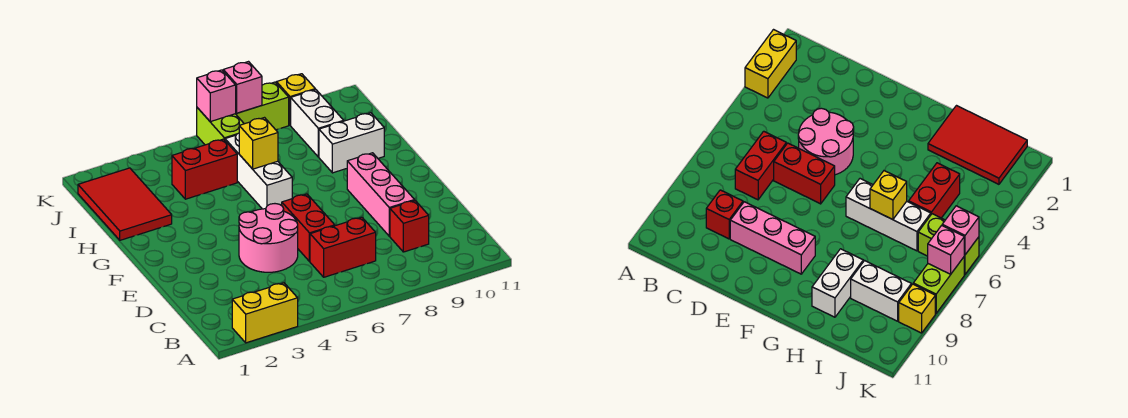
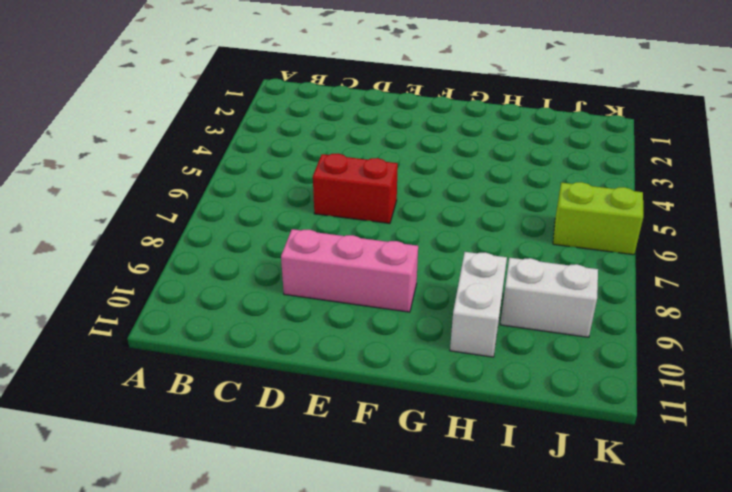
none -> yellow 1x2 brick [232,283,298,343]
none -> red 1x2 brick [310,217,376,277]
none -> red 1x1 brick [390,201,429,252]

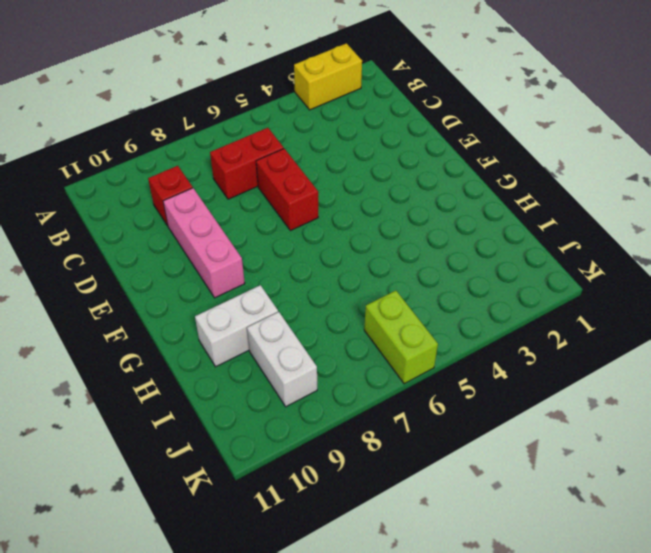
none -> pink 2x2 round brick [239,204,298,272]
none -> white 1x3 brick [225,133,292,209]
none -> red 2x3 tile [78,168,172,240]

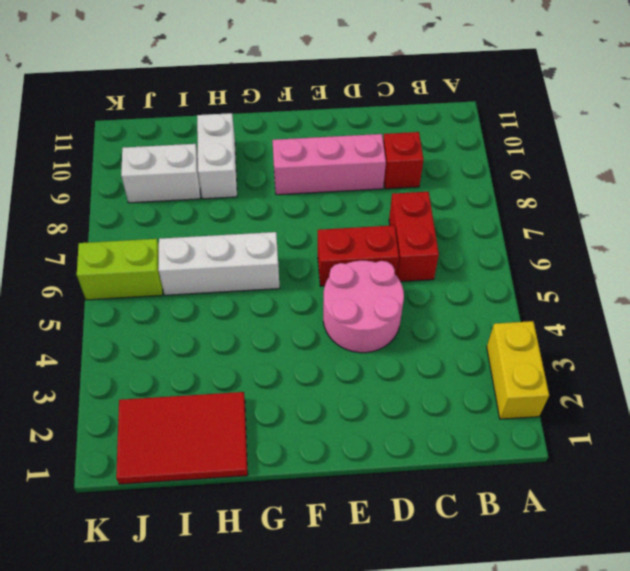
none -> red 1x2 brick [172,139,237,199]
none -> lime 1x2 brick [236,82,289,130]
none -> yellow 1x1 brick [276,74,315,125]

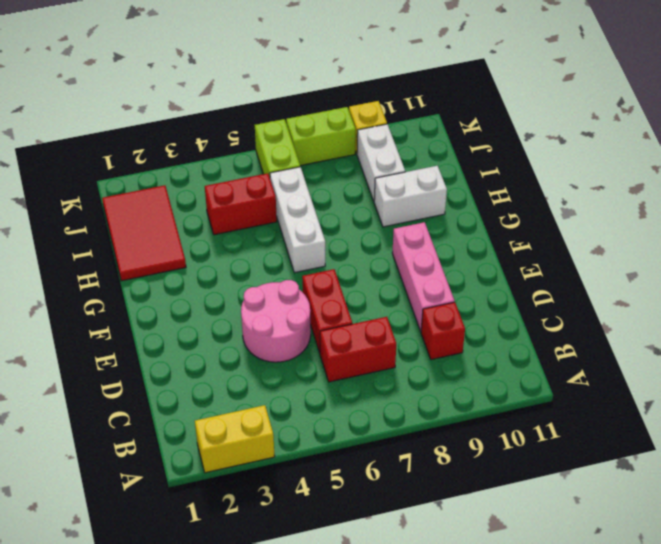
none -> yellow 1x1 brick [239,118,278,169]
none -> pink 1x1 brick [197,70,236,122]
none -> pink 1x1 brick [223,62,262,113]

